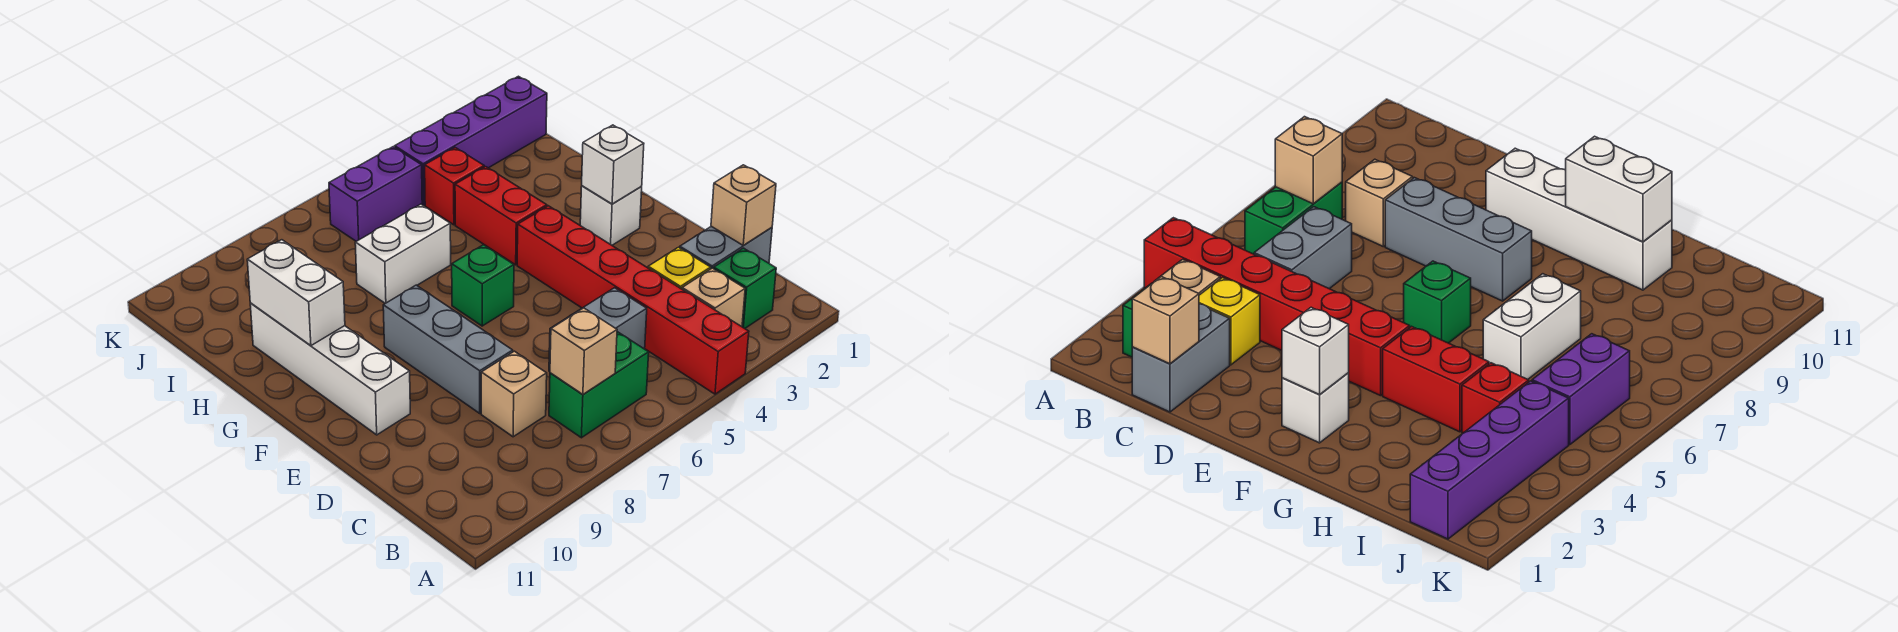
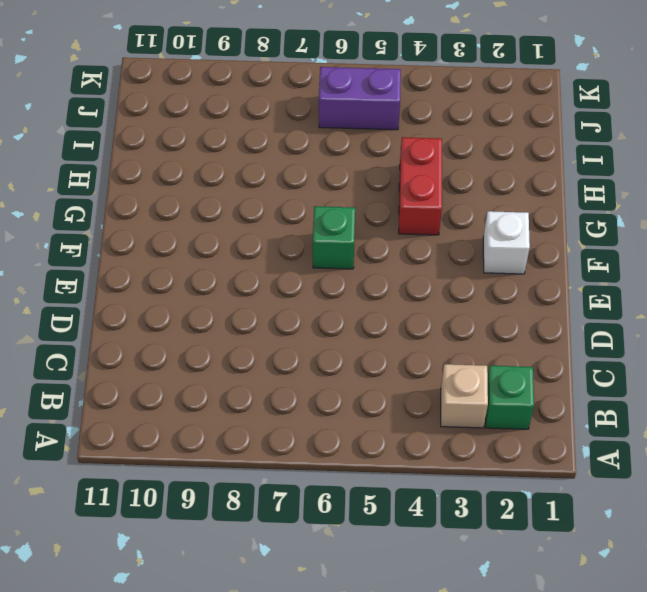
none -> red 1x6 brick [517,206,749,394]
none -> green 1x2 brick [549,332,649,438]
none -> grey 1x2 brick [680,226,772,269]

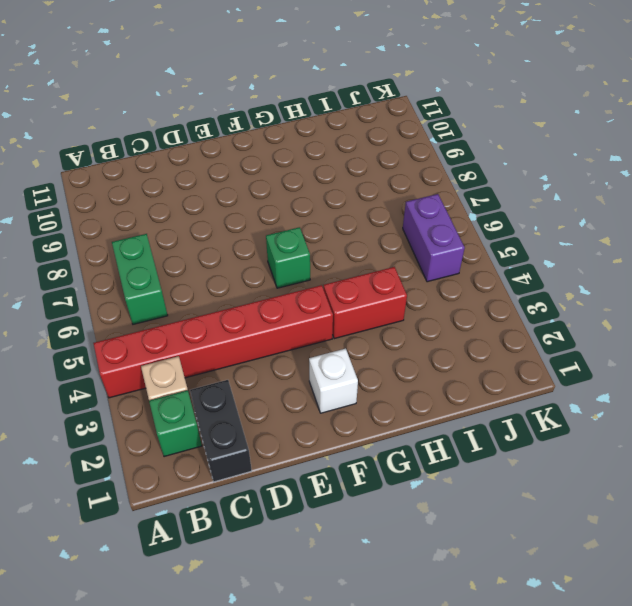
black 1x2 brick [190,380,252,482] -> grey 1x2 brick [680,226,772,269]
none -> yellow 1x1 brick [648,247,711,289]
none -> grey 1x2 brick [549,288,647,371]
none -> tan 1x1 brick [481,351,547,437]

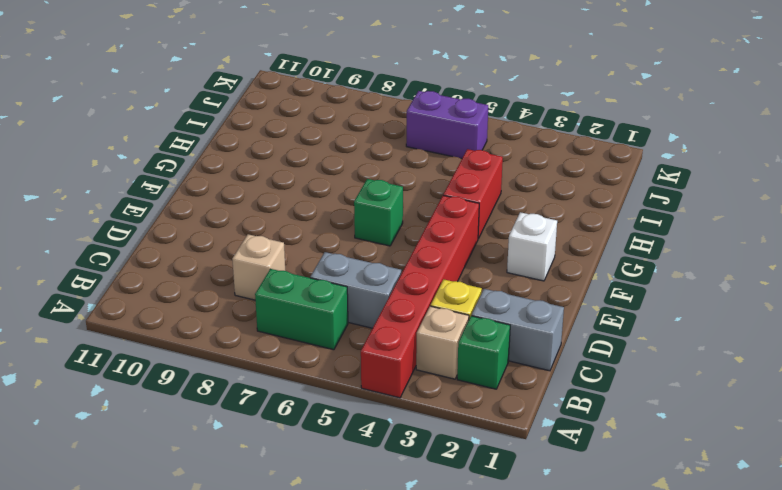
none -> grey 1x3 brick [383,285,513,413]
none -> white 1x4 brick [250,303,410,435]
none -> white 1x2 brick [355,204,451,304]

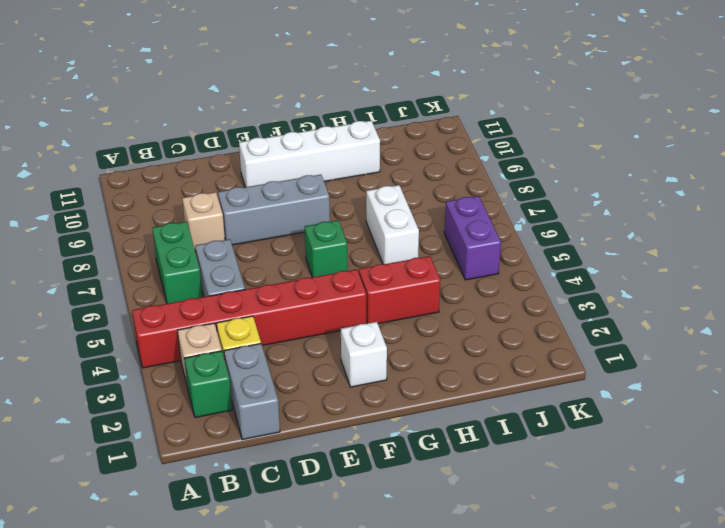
none -> red 1x1 brick [425,148,484,225]
none -> purple 1x4 brick [395,76,547,205]
none -> tan 1x1 brick [550,308,617,394]

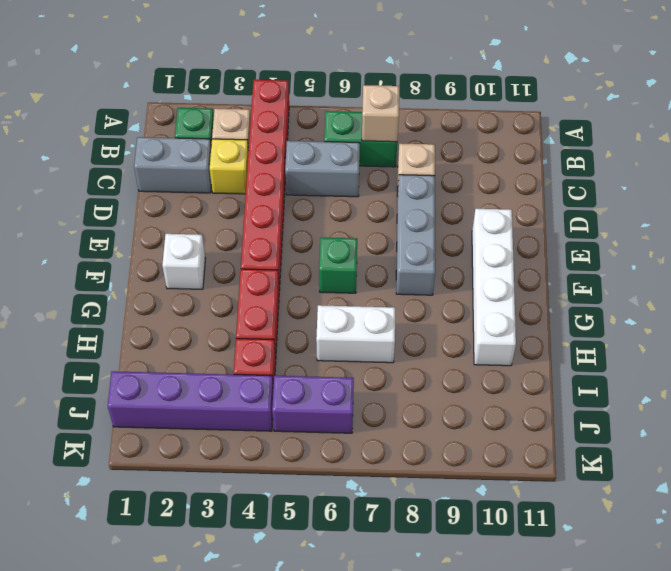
none -> tan 1x1 brick [711,165,776,246]
none -> white 1x1 brick [582,125,644,204]
none -> white 1x2 brick [247,240,345,346]

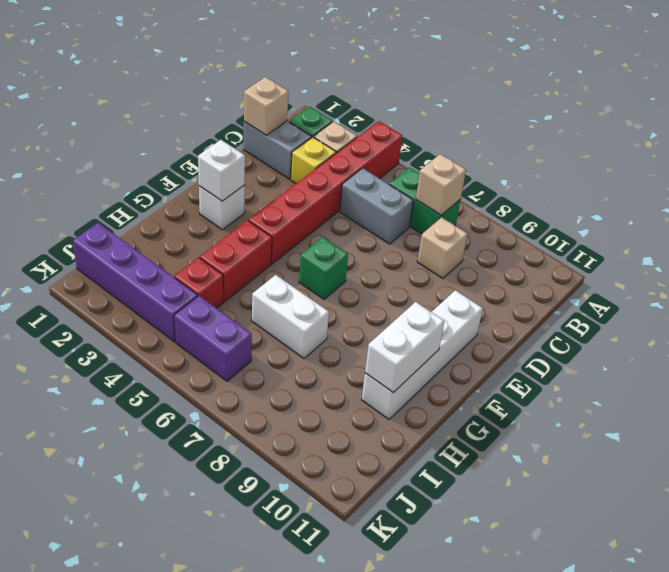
none -> grey 1x3 brick [383,285,513,413]

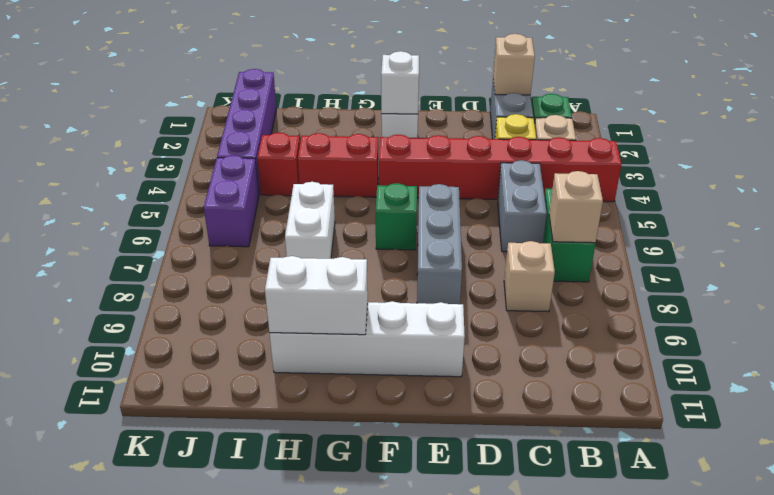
grey 1x3 brick [417,184,462,304] -> grey 1x3 brick turned to [383,285,513,413]

